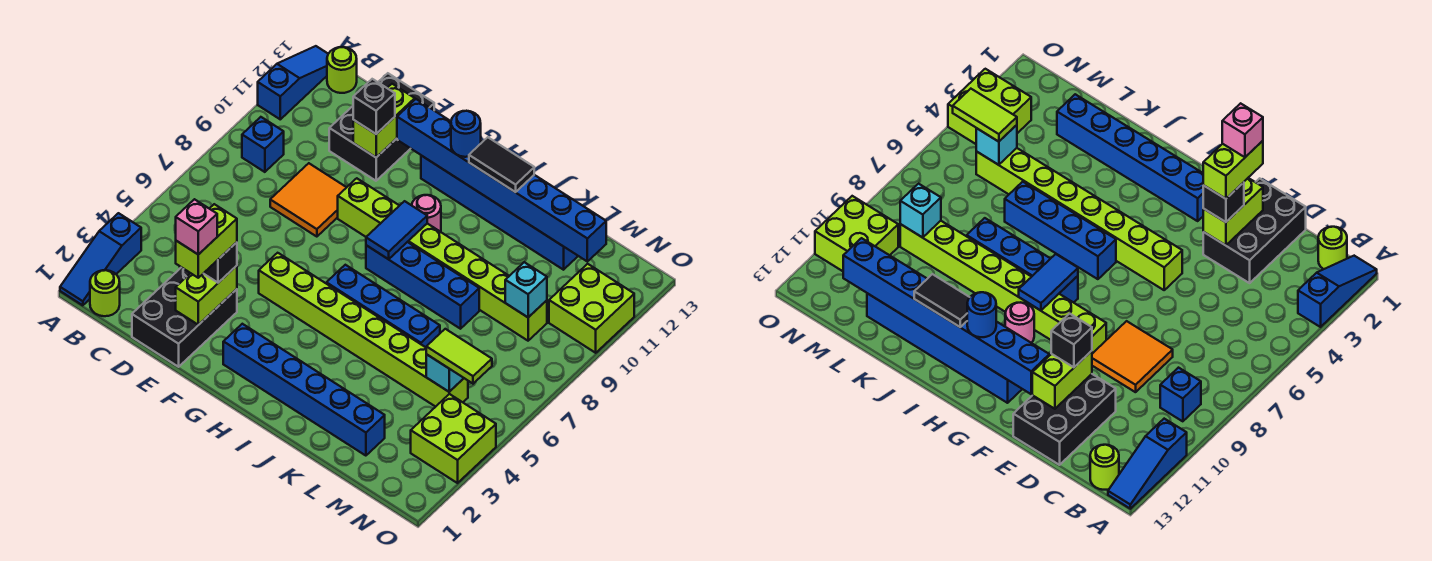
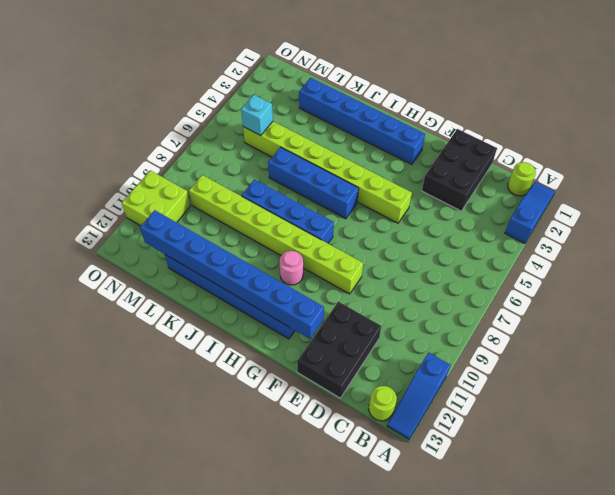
none -> blue 1x1 brick [242,117,284,172]
none -> orange 2x2 tile [270,163,347,237]
none -> lime 2x2 brick [411,394,496,483]
none -> lime 1x2 brick [176,266,237,325]

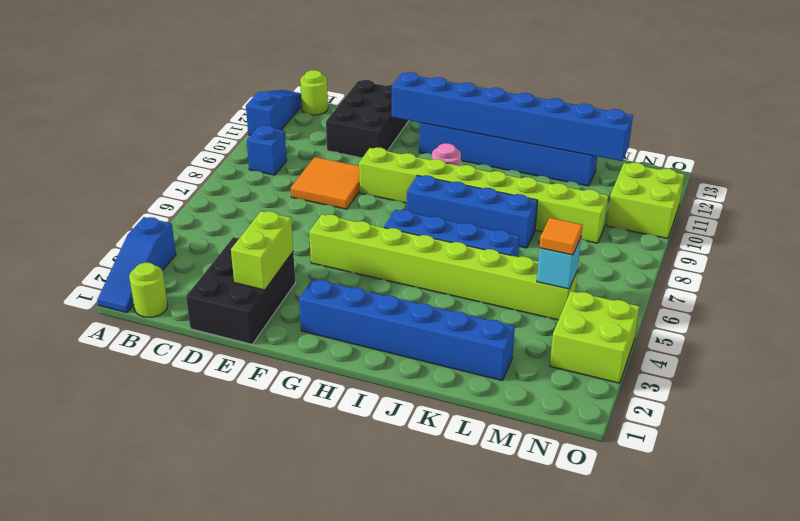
orange 1x1 tile [540,218,582,255] -> lime 1x2 tile [426,329,492,384]
none -> lime 1x2 brick [353,84,415,157]
none -> blue 1x2 tile [366,201,427,259]
none -> cyan 1x1 brick [505,262,547,317]
none -> black 1x1 brick [203,242,237,283]

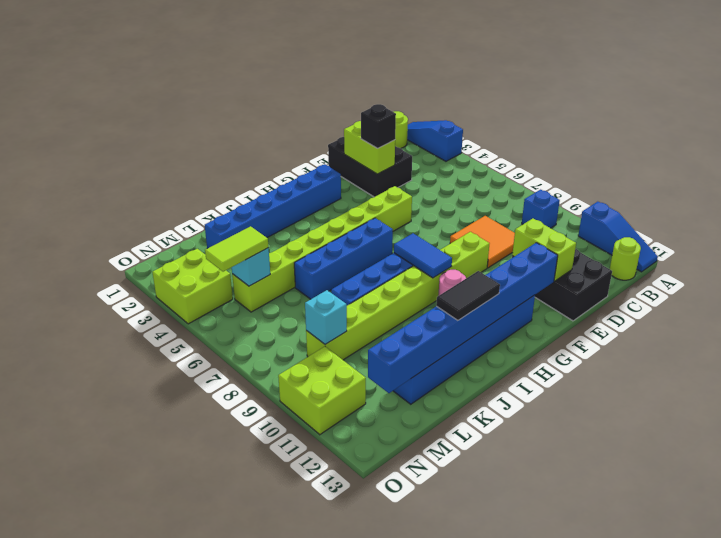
none -> black 1x1 brick [353,79,395,134]
none -> blue 1x1 round brick [451,111,481,157]
none -> lime 1x2 brick [176,204,237,278]
none -> pink 1x1 brick [176,199,217,255]

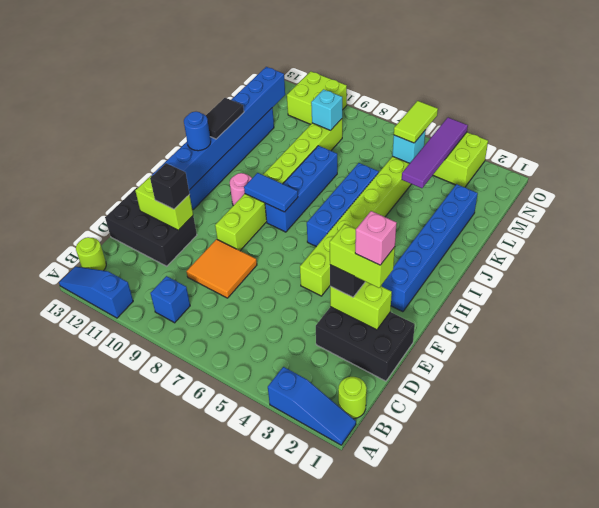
purple 1x4 tile [402,118,468,188] -> none

